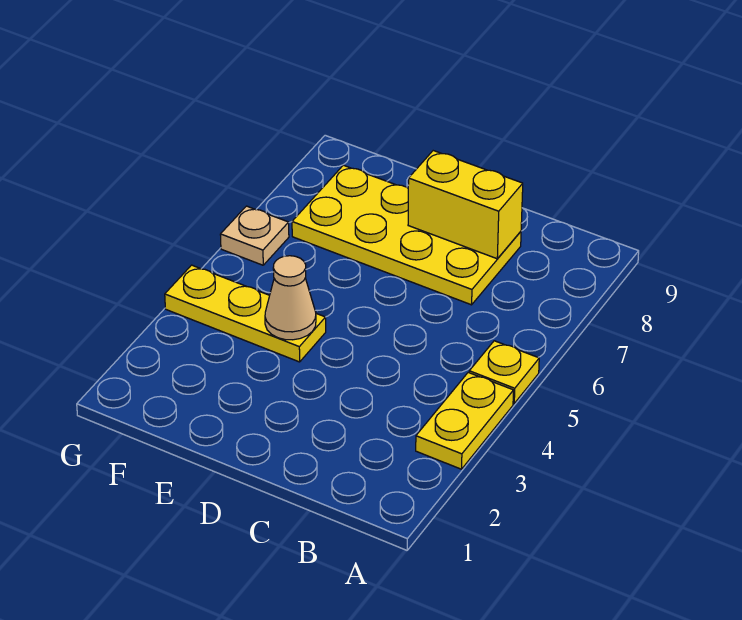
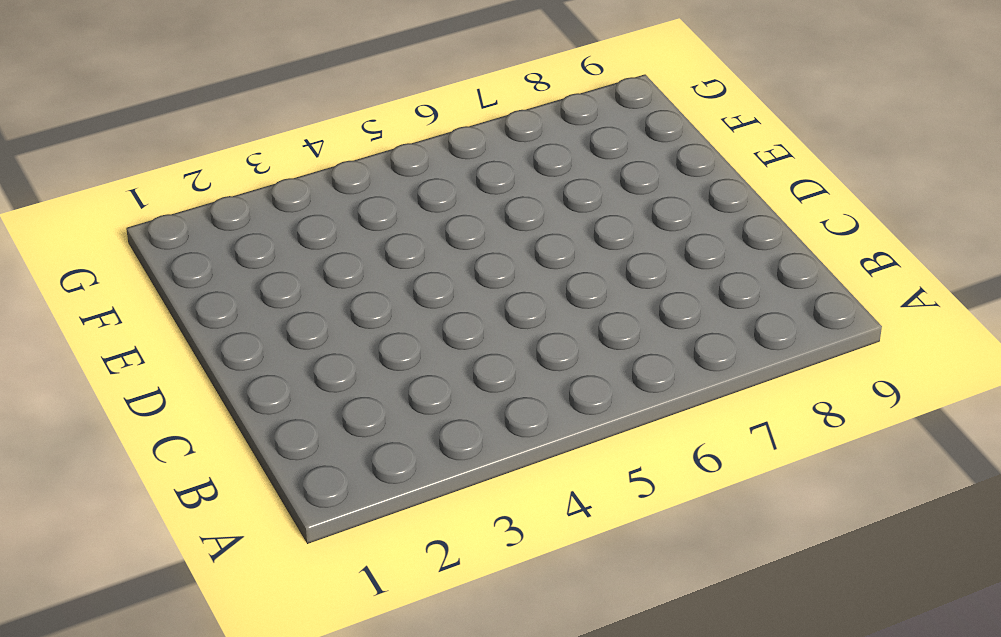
none -> yellow 1x2 plate [416,372,514,469]
none -> yellow 1x1 plate [469,341,539,404]

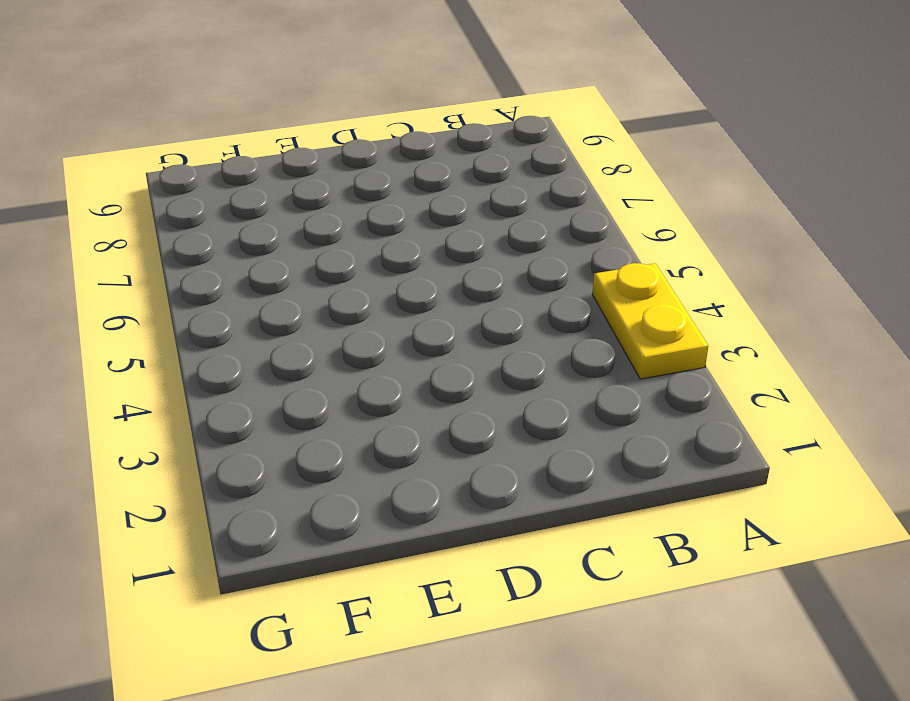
none -> yellow 1x1 plate [469,341,539,404]
none -> yellow 2x4 plate [292,165,521,305]

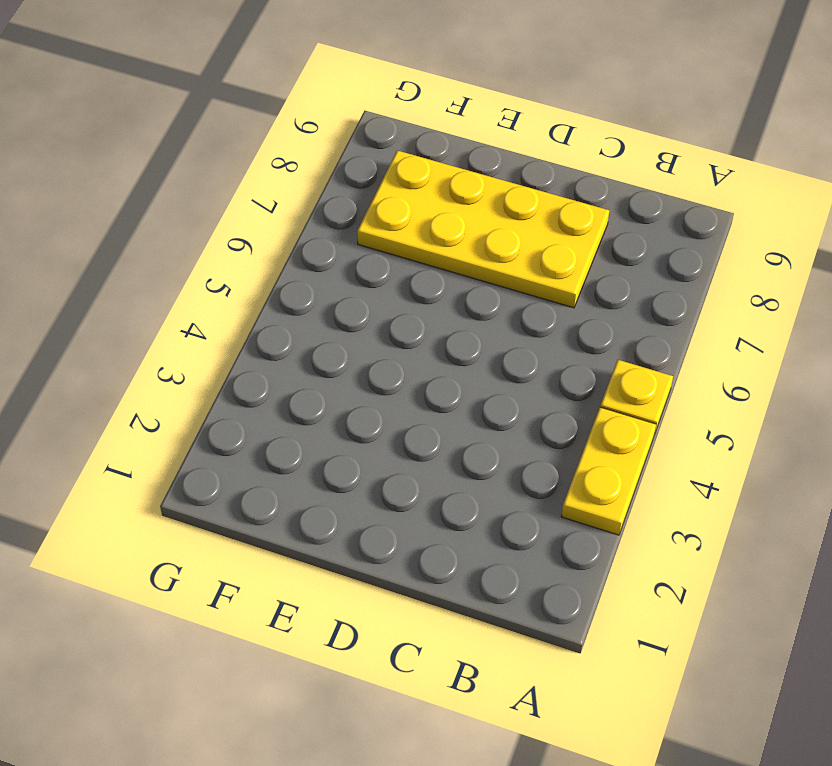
none -> yellow 1x3 plate [165,265,326,362]
none -> tan 1x1 plate [220,206,289,265]

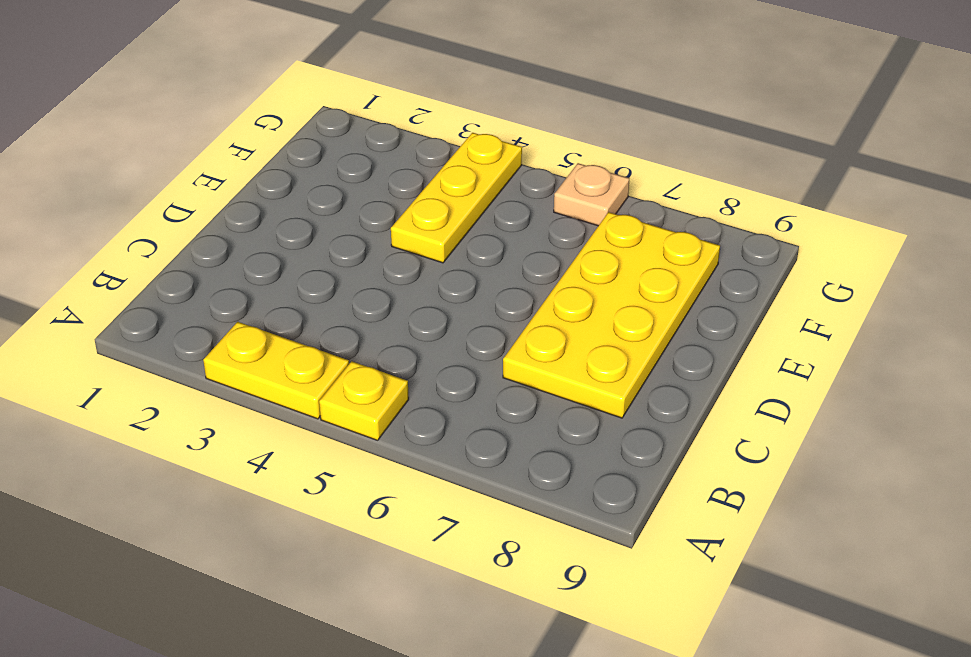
none -> yellow 1x2 brick [408,151,523,259]
none -> tan 1x1 cone [265,256,316,340]

